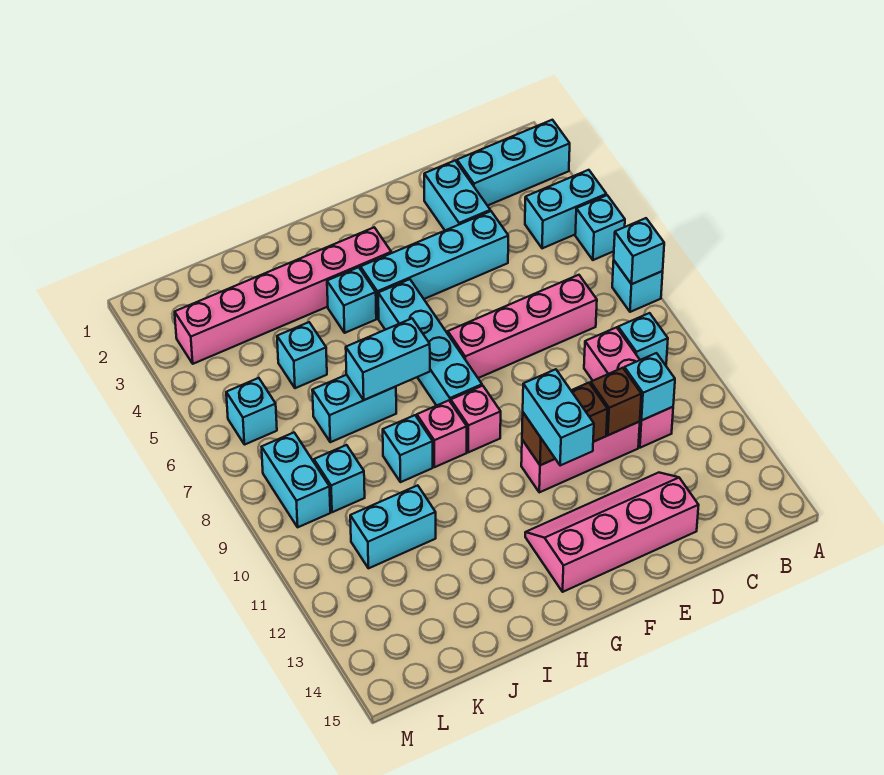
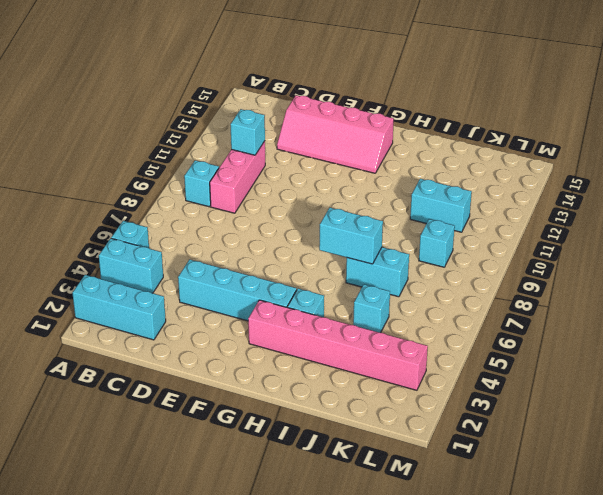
none -> cyan 1x1 brick [612,261,663,312]
none -> pink 1x4 brick [448,275,597,378]
none -> cyan 1x2 brick [424,161,490,230]

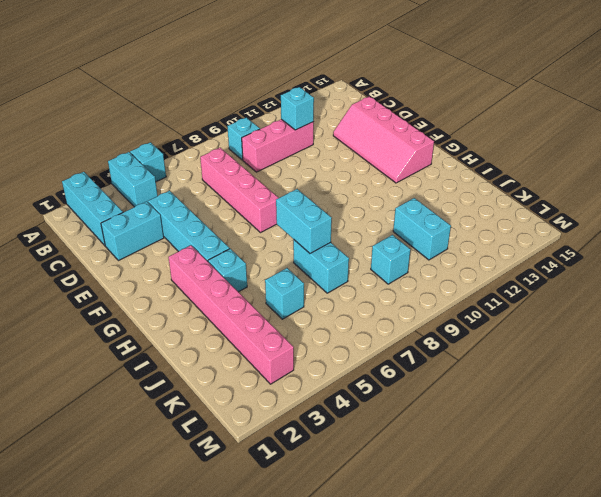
none -> cyan 1x1 brick [612,261,663,312]
none -> pink 1x3 brick [521,422,640,492]
none -> cyan 1x4 brick [378,279,482,406]

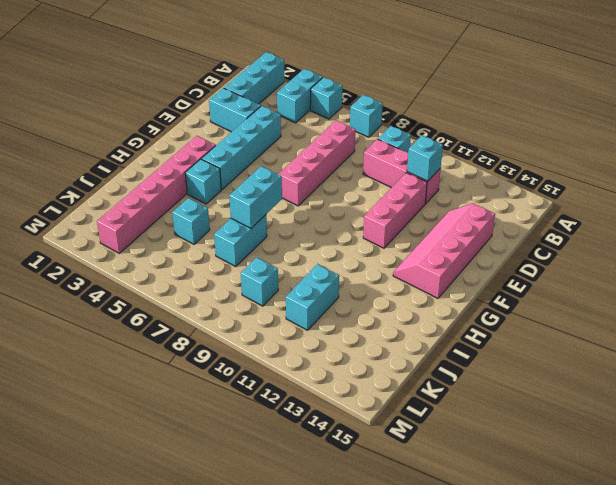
none -> cyan 1x4 brick [378,279,482,406]
none -> pink 1x1 brick [451,386,501,452]
none -> pink 1x1 brick [417,401,467,467]

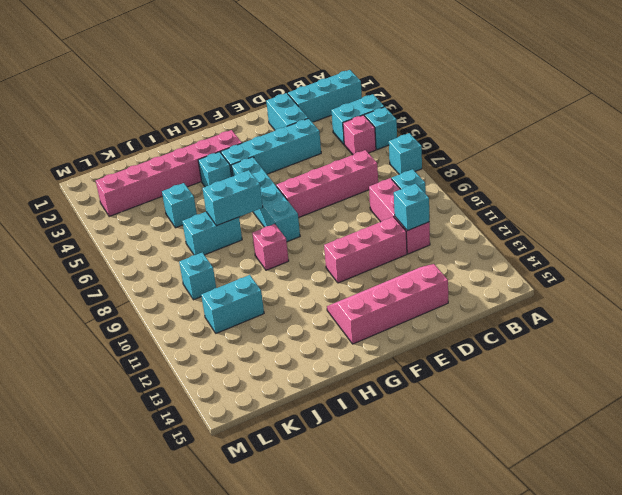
pink 1x1 brick [343,115,376,155] -> pink 1x1 brick moved to [451,386,501,452]
none -> cyan 1x1 brick [383,415,433,482]
none -> cyan 1x1 brick [226,378,277,445]
none -> cyan 1x2 brick [262,433,330,527]

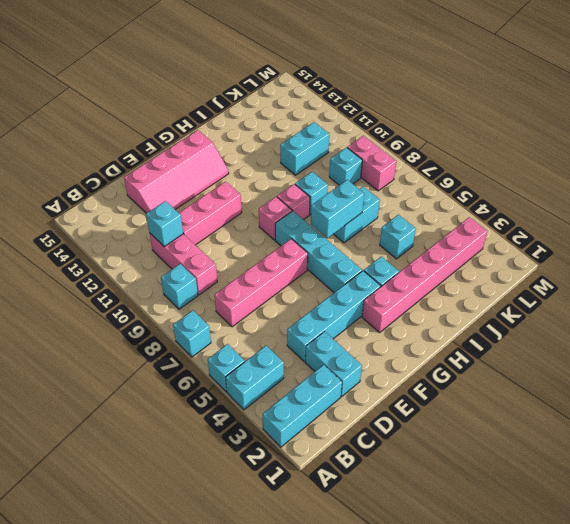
pink 1x2 brick [347,136,396,191] -> cyan 1x2 brick [262,433,330,527]
none -> cyan 1x1 brick [226,378,277,445]
none -> cyan 1x1 brick [614,218,664,284]
none -> brown 1x1 brick [591,368,641,435]

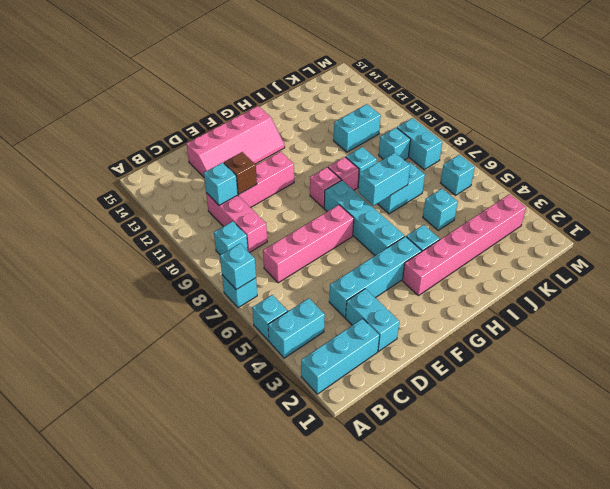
none -> brown 1x2 brick [522,383,607,465]
none -> cyan 1x2 brick [523,369,594,466]

